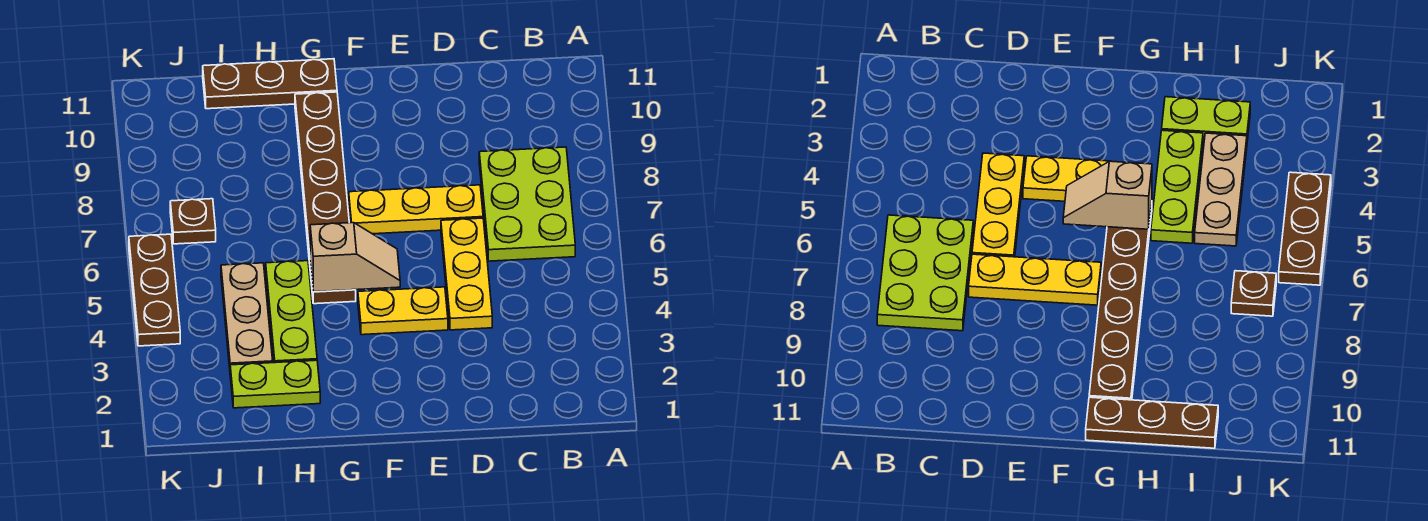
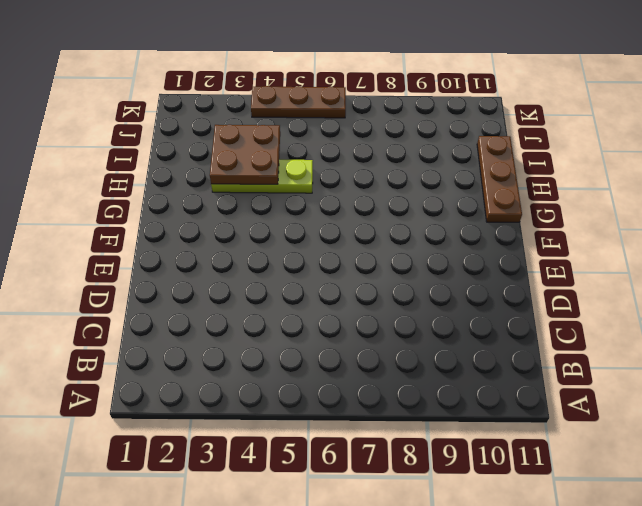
brown 2x2 plate [210,125,280,184] -> none
none -> lime 2x3 plate [479,147,575,261]
none -> yellow 1x3 plate [441,218,492,330]
none -> yellow 1x3 plate [349,185,483,234]

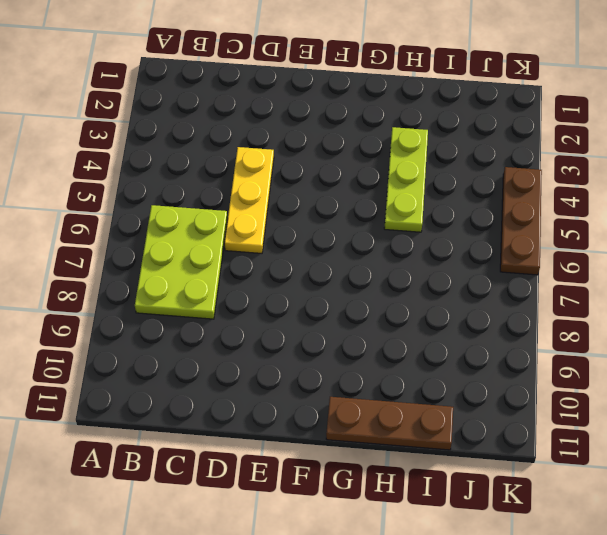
none -> yellow 1x3 plate [349,185,483,234]
none -> yellow 1x2 plate [358,287,448,335]
none -> brown 1x6 plate [295,92,356,304]

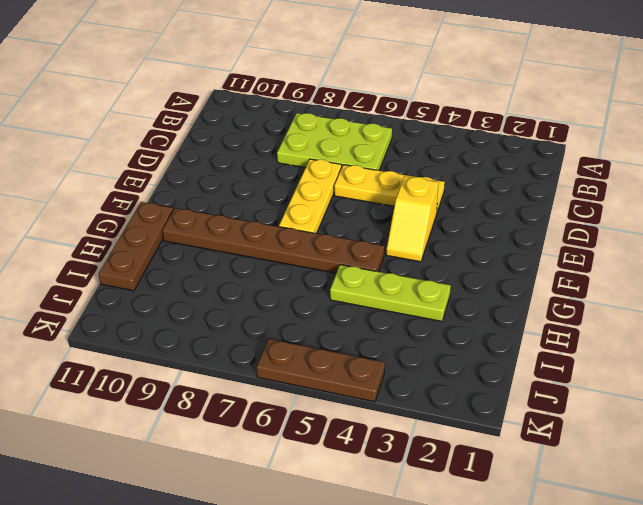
yellow 1x2 slope [386,176,439,262] -> yellow 1x2 plate [358,287,448,335]
none -> lime 1x2 plate [230,360,320,408]
none -> tan 1x3 plate [221,263,273,367]
none -> brown 1x1 plate [170,199,216,244]

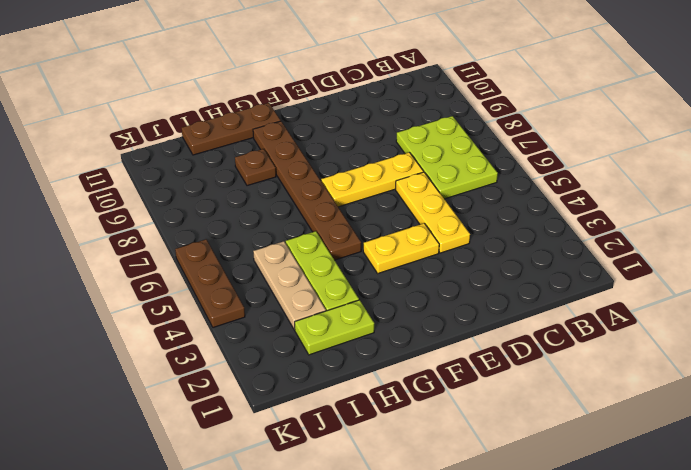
brown 1x1 plate [235,149,276,186] -> brown 1x1 plate moved to [170,199,216,244]
none -> tan 1x2 slope [310,223,400,292]

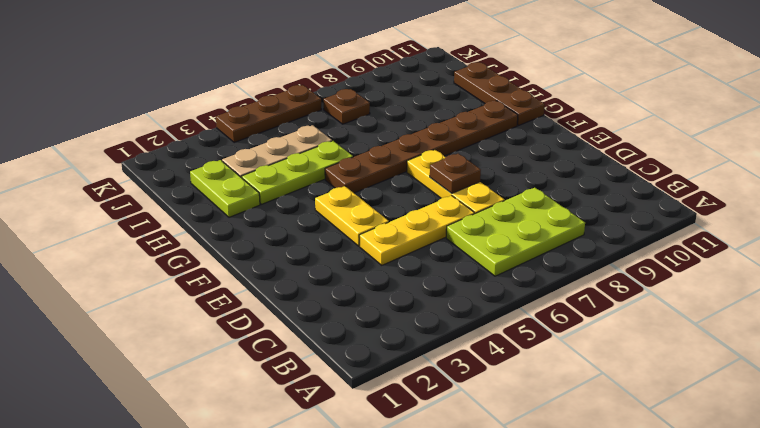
brown 1x1 plate [430,154,481,193] -> none
none -> tan 1x2 slope [310,223,400,292]

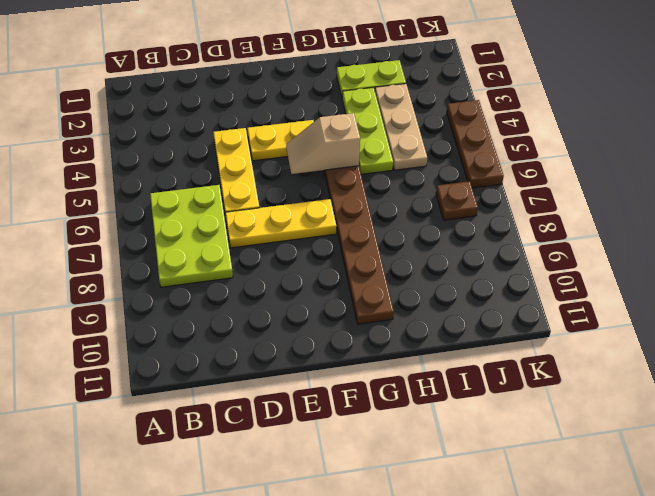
none -> brown 1x3 plate [203,59,337,109]

